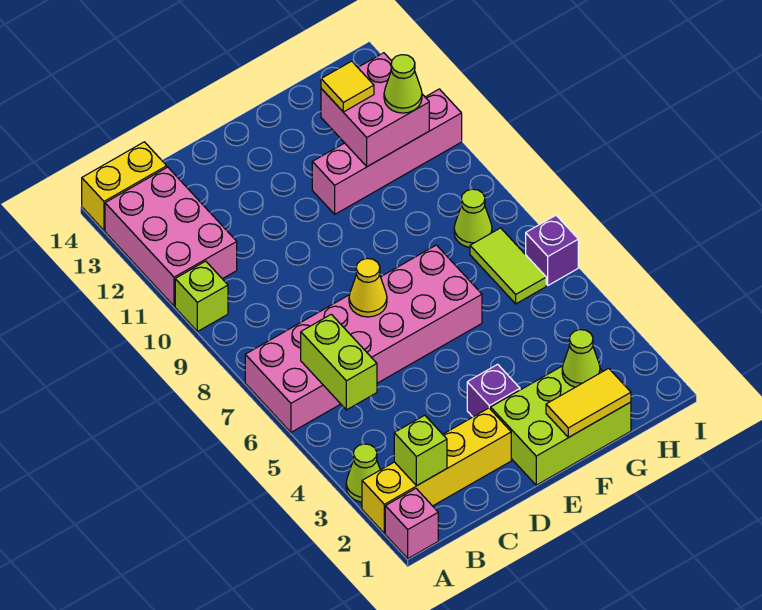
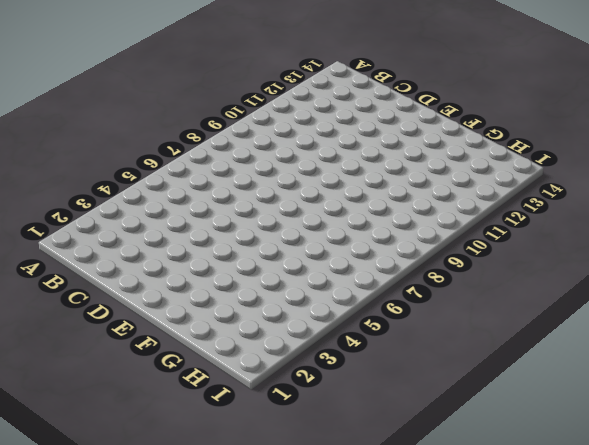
none -> pink 1x1 brick [385,489,438,559]
none -> yellow 1x4 brick [362,408,511,533]
none -> lime 1x1 cone [346,444,380,502]

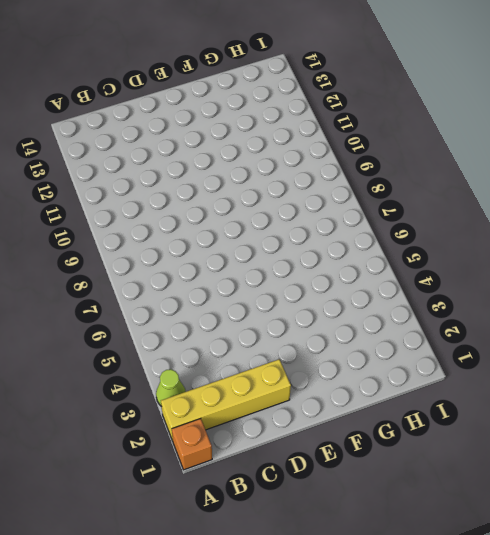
orange 1x1 brick [172,419,212,470] -> pink 1x1 brick [385,489,438,559]
none -> pink 2x6 brick [245,245,482,432]
none -> lime 1x1 brick [175,261,228,332]
none -> pink 2x3 brick [105,167,237,306]

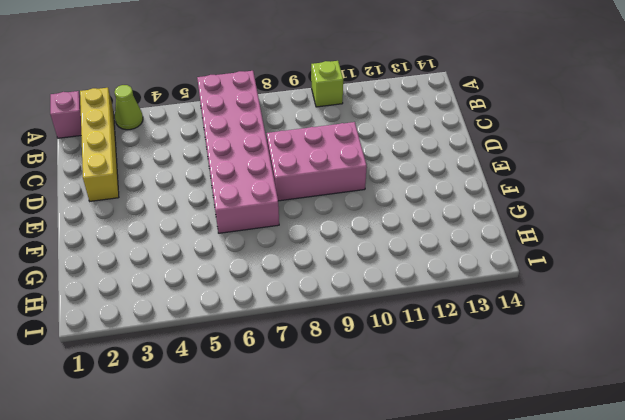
pink 2x3 brick [267,122,367,201] -> pink 2x3 brick moved to [105,167,237,306]
none -> yellow 1x2 brick [82,142,167,230]
none -> lime 2x3 brick [491,366,631,485]
none -> purple 1x1 brick [467,364,520,417]

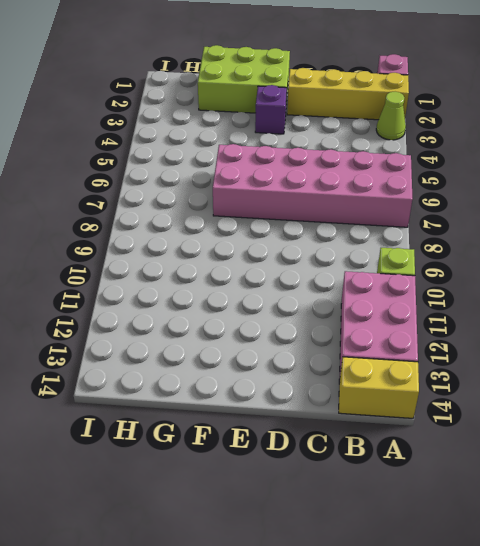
none -> pink 1x4 brick [312,89,462,214]
none -> lime 1x2 tile [470,228,546,304]
none -> lime 1x1 cone [454,189,492,247]

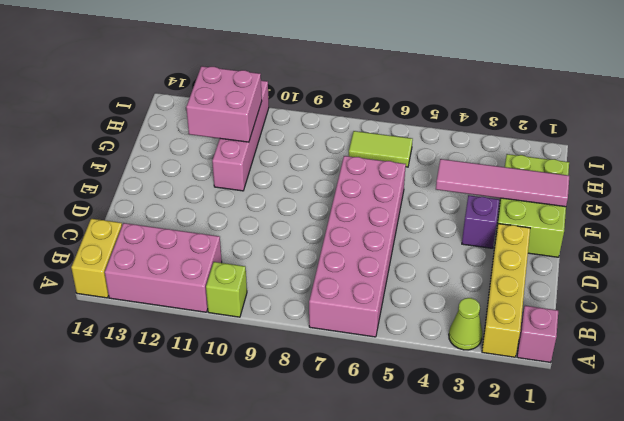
pink 1x4 tile [436,159,569,207] -> yellow 1x2 tile [546,368,631,437]
none -> lime 1x1 cone [454,189,492,247]
none -> purple 1x1 brick [526,215,578,285]
none -> lime 1x1 brick [394,415,447,486]

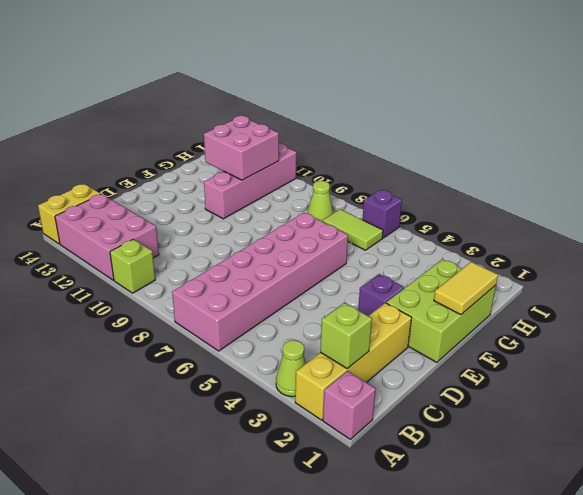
none -> lime 1x2 brick [301,314,377,410]
none -> yellow 1x1 cone [349,259,387,317]
none -> lime 1x1 cone [562,330,600,387]

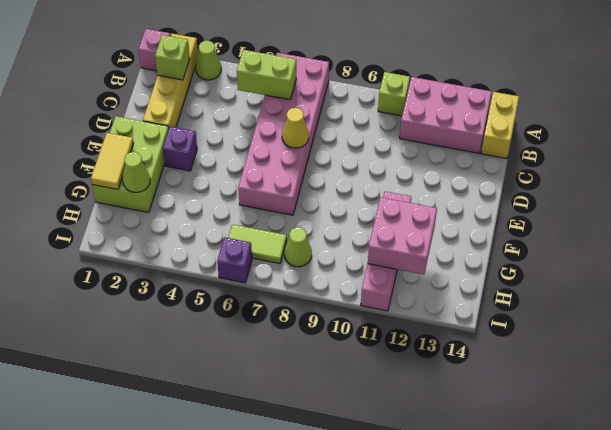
none -> yellow 1x1 tile [321,61,374,112]
none -> lime 1x1 cone [384,55,422,113]

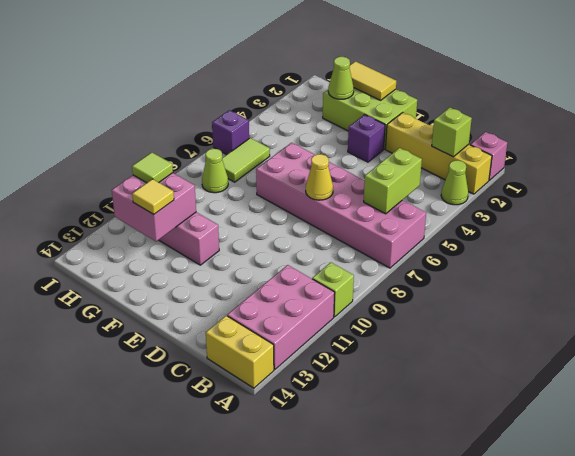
lime 1x1 tile [132,152,173,183] -> lime 1x1 cone [384,55,422,113]

